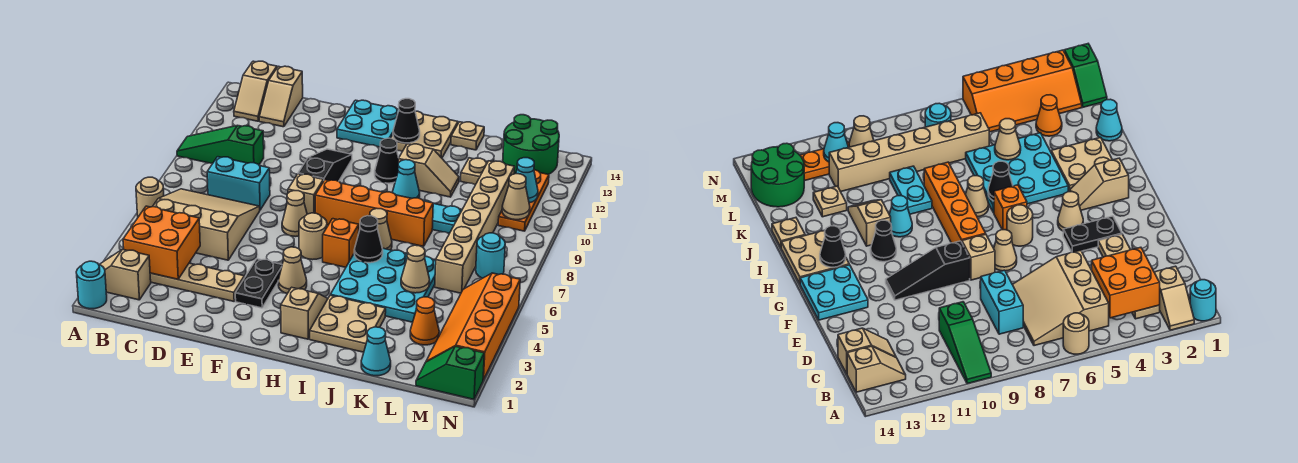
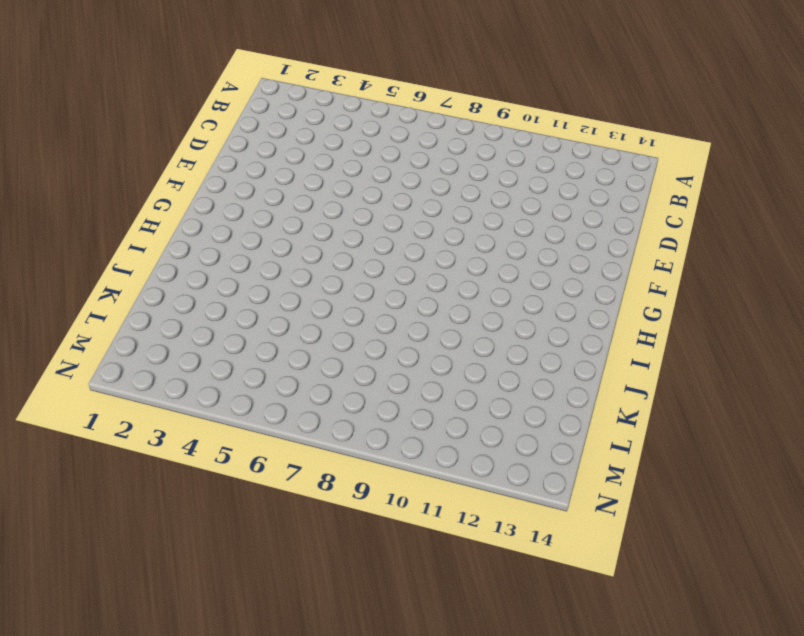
none -> cyan 1x1 round brick [76,261,107,309]
none -> tan 1x2 slope [100,249,151,300]
none -> tan 1x1 round brick [136,177,164,217]
none -> green 1x3 slope [177,126,264,165]

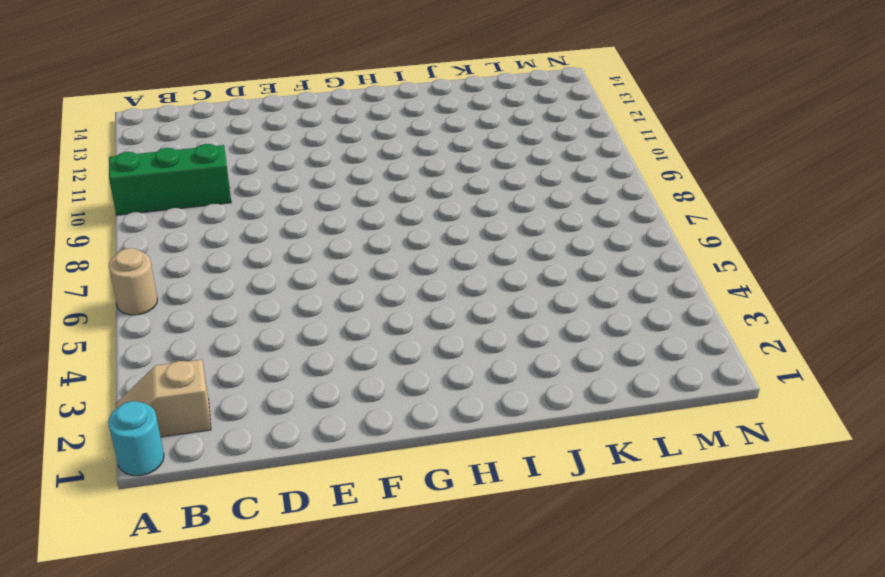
green 1x3 brick [109,144,231,215] -> green 1x3 slope [177,126,264,165]
none -> tan 1x4 plate [150,263,244,301]
none -> tan 3x3 slope [153,189,260,260]
none -> tan 1x2 slope [234,61,277,121]
none -> cyan 1x2 brick [207,157,270,210]

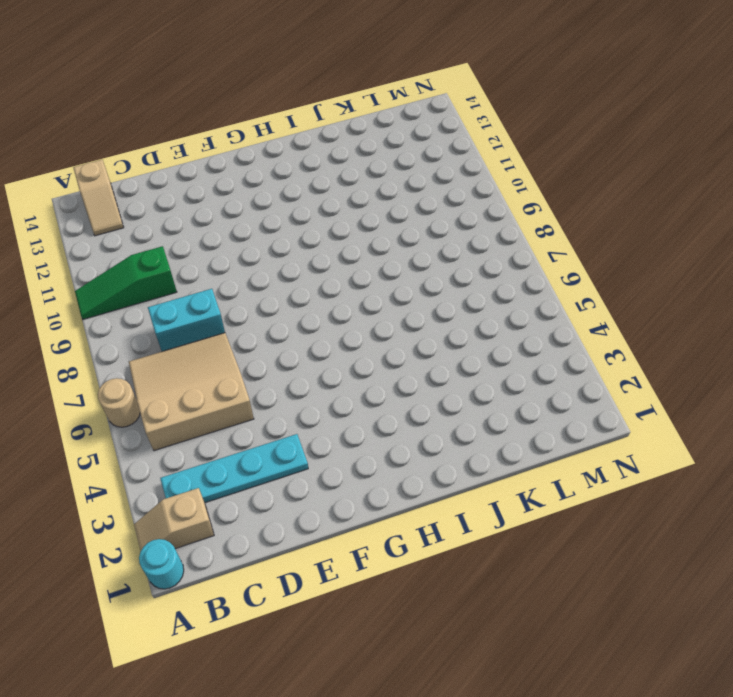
cyan 1x4 plate [160,434,308,503] -> tan 1x4 plate [150,263,244,301]
none -> tan 1x2 slope [259,66,303,127]
none -> black 1x2 plate [235,259,282,308]
none -> tan 1x1 cone [282,191,307,237]
none -> tan 1x1 brick [288,174,323,214]

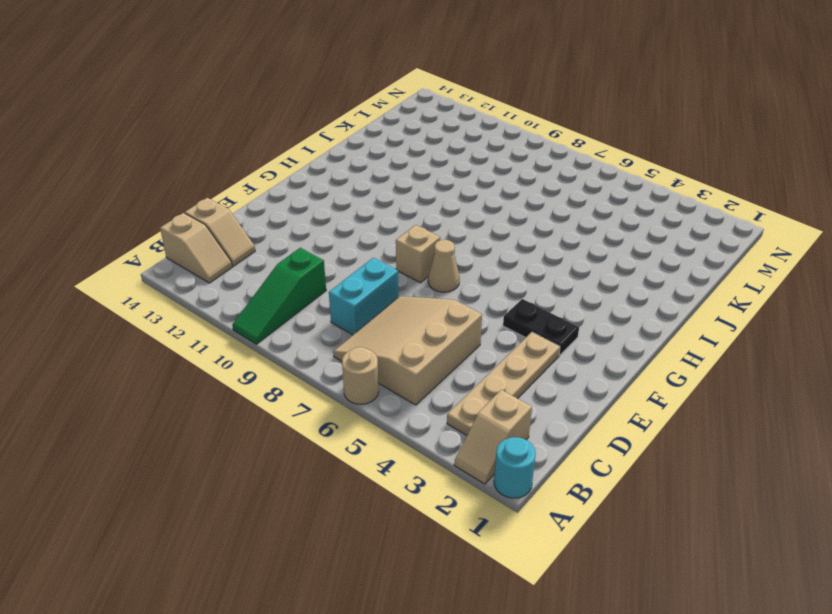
none -> black 1x3 slope [298,149,352,181]
none -> cyan 2x2 plate [337,100,399,147]
none -> tan 1x1 cone [278,247,307,294]
none -> tan 1x1 round brick [299,213,327,260]

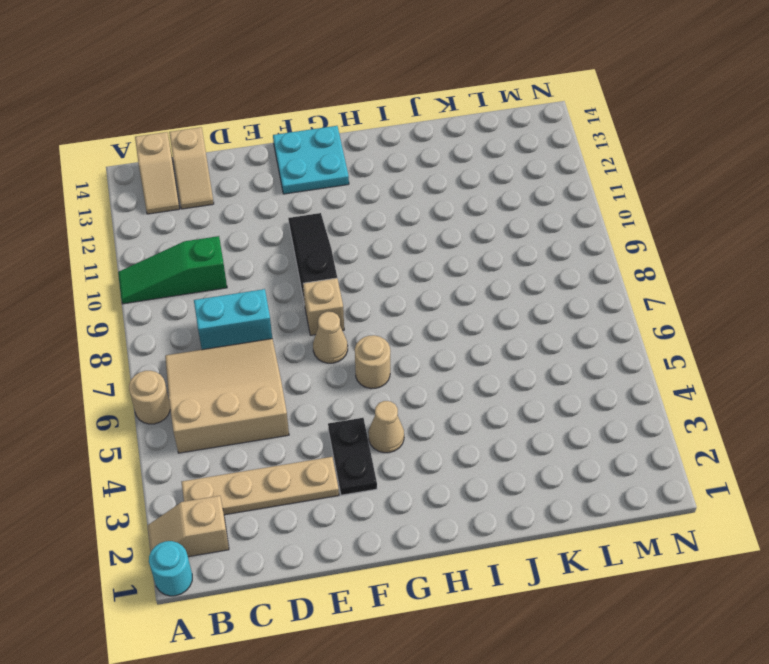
none -> orange 1x4 brick [315,180,433,246]
none -> tan 1x2 slope [281,287,328,339]
none -> orange 1x1 brick [323,219,359,267]
none -> black 1x1 cone [375,138,399,183]

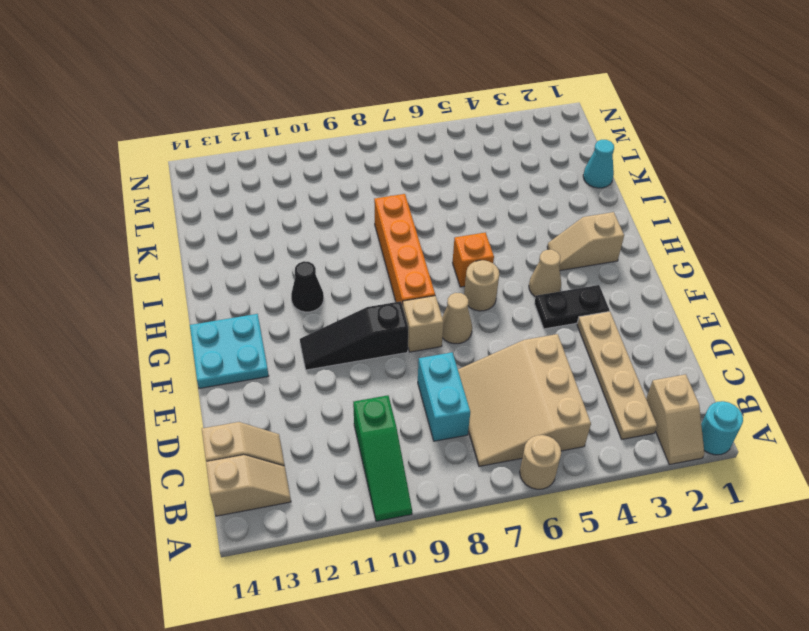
none -> tan 2x2 plate [391,111,458,158]
none -> tan 2x2 plate [310,295,386,352]
none -> cyan 3x3 plate [331,248,436,322]
none -> tan 1x1 cone [370,208,392,250]

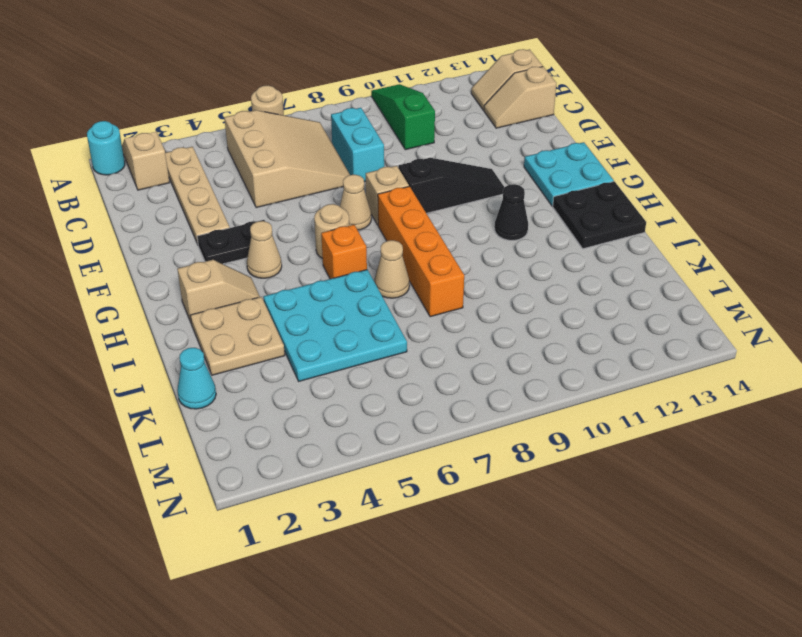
black 2x2 plate [553,181,646,249] -> tan 2x2 plate [391,111,458,158]
none -> cyan 1x1 cone [392,160,420,198]
none -> tan 1x2 slope [398,144,459,197]
none -> cyan 1x2 plate [423,200,462,233]
none -> tan 1x1 plate [451,122,484,150]

